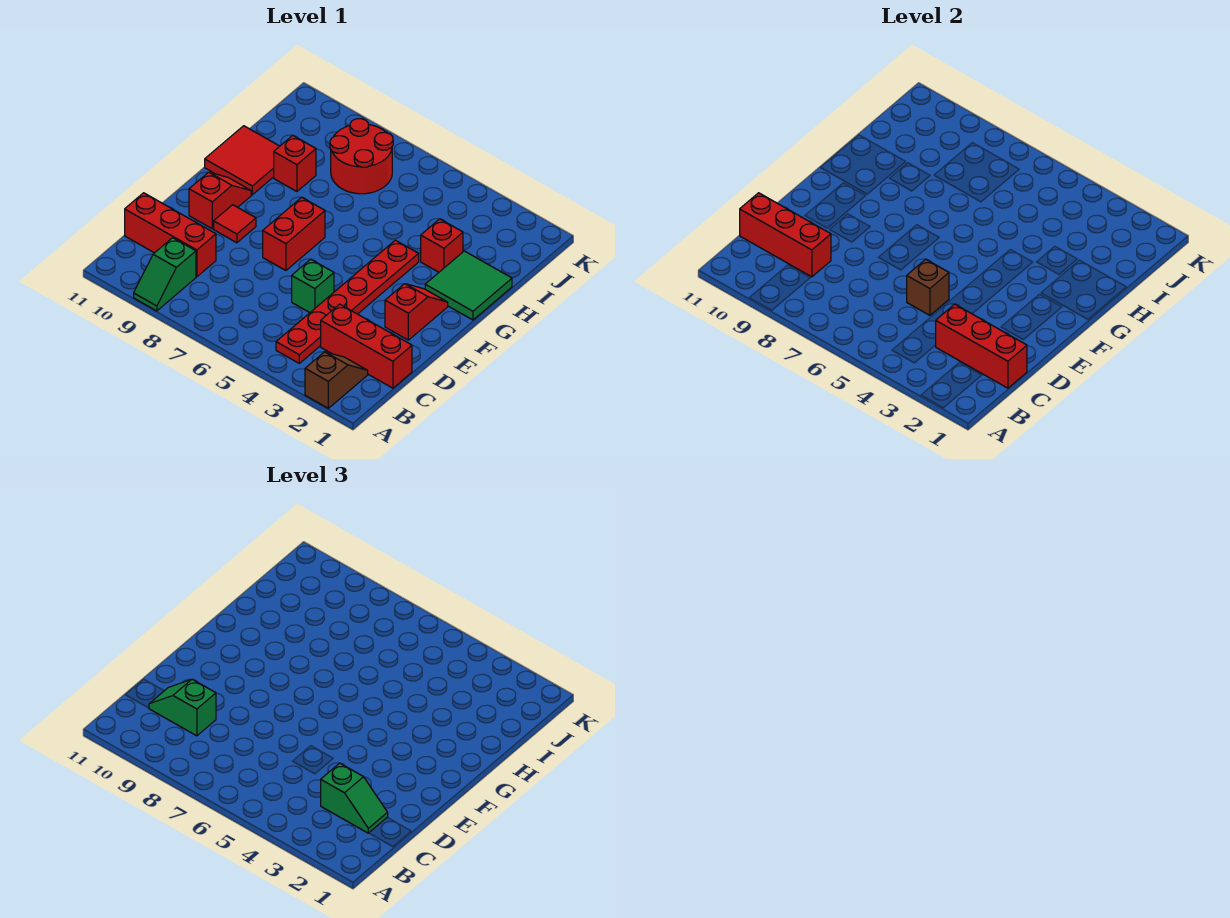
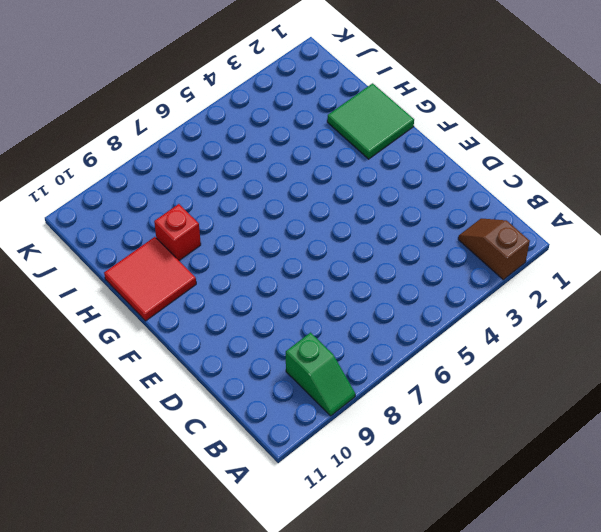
none -> red 1x6 plate [276,240,419,363]
none -> red 1x3 brick [321,304,412,388]
none -> red 1x3 brick [125,193,216,277]

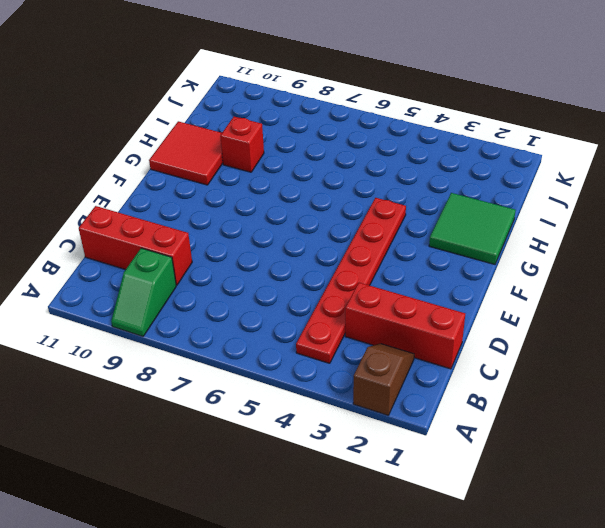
none -> green 1x1 brick [292,259,334,313]
none -> red 1x2 slope [385,284,448,340]
none -> red 1x2 brick [263,197,325,271]

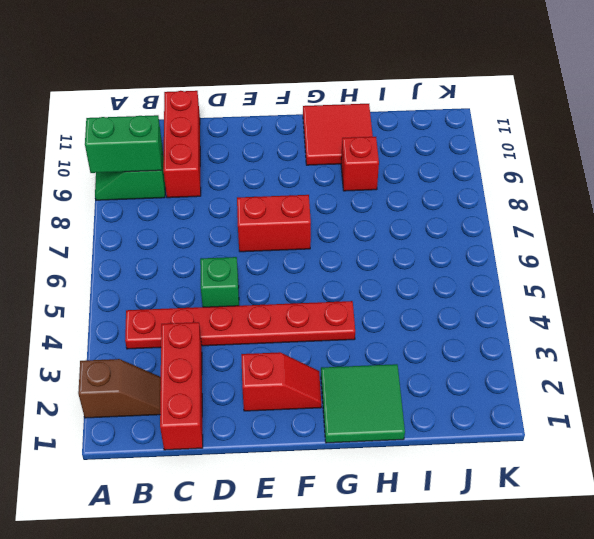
green 1x2 brick [85,115,162,173] -> none
none -> red 1x1 tile [214,205,256,243]
none -> red 1x2 slope [189,172,251,229]
none -> red 1x1 brick [421,219,463,272]

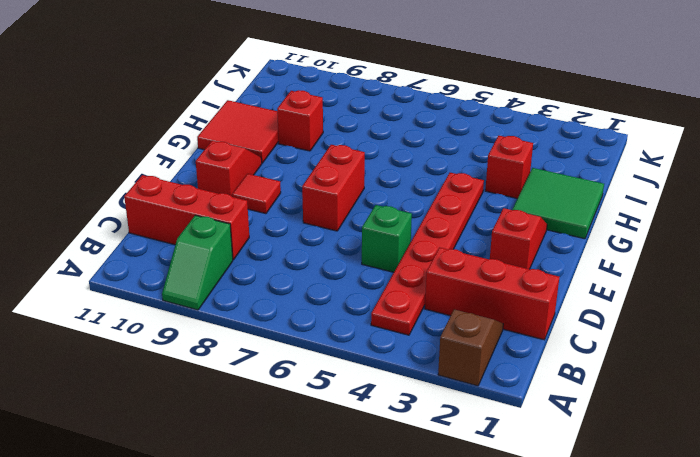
none -> red 2x2 round brick [330,119,393,194]
none -> red 1x3 brick [936,304,1027,388]
none -> red 1x3 brick [740,193,831,277]

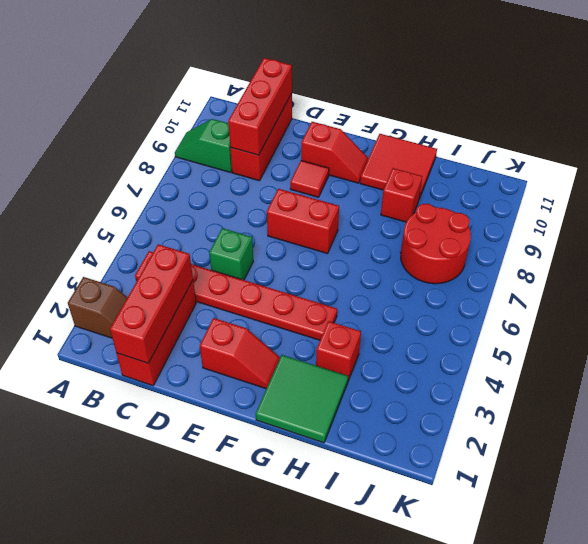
none -> brown 1x1 brick [907,259,949,315]
none -> green 1x2 slope [321,763,388,833]
none -> green 1x2 slope [149,679,216,736]

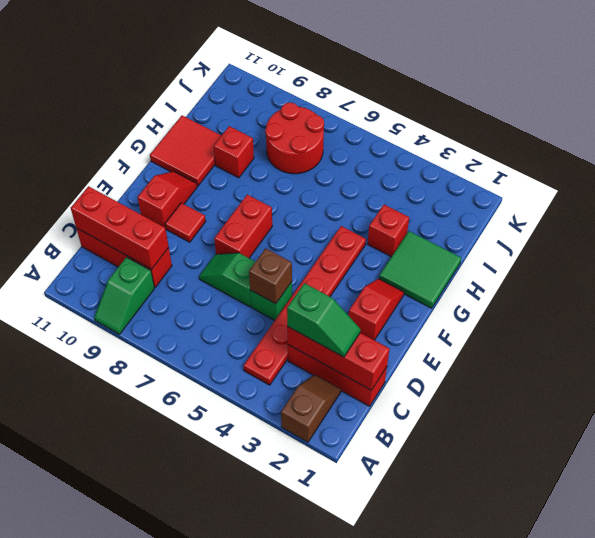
green 1x2 slope [199,253,255,307] -> green 1x2 slope moved to [149,679,216,736]

